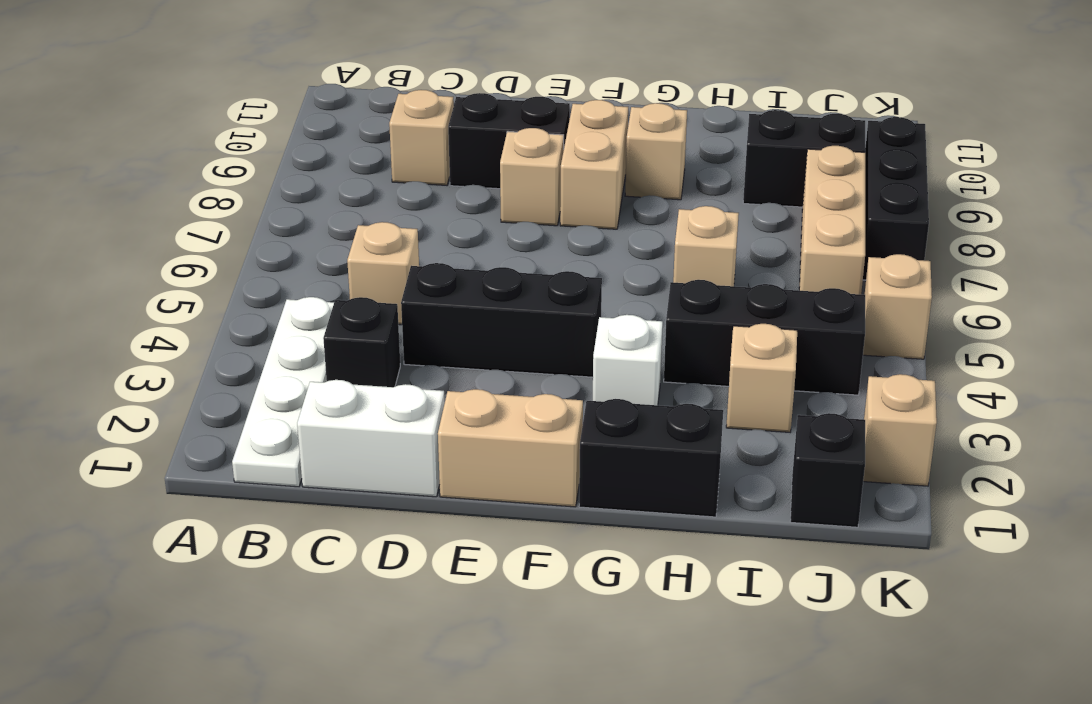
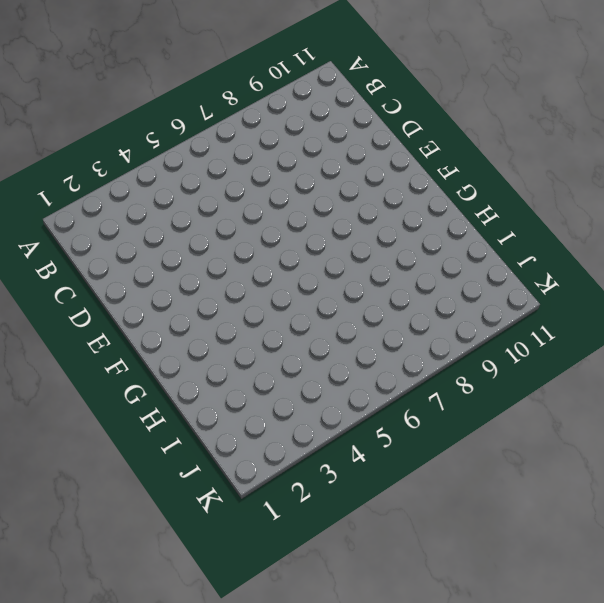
none -> white 1x4 plate [232,297,334,487]
none -> white 1x2 brick [297,380,445,497]
none -> black 1x1 brick [323,297,400,387]

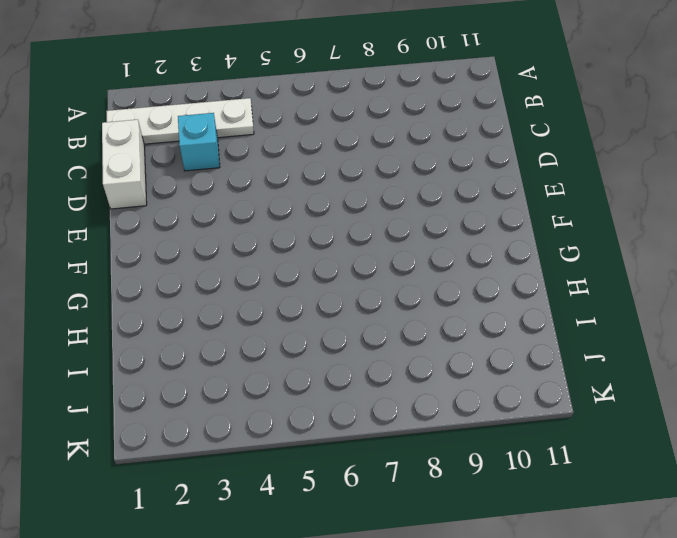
cyan 1x1 brick [178,113,220,171] -> black 1x1 brick [323,297,400,387]
none -> tan 1x1 brick [347,222,419,325]
none -> tan 1x1 brick [389,90,454,185]
none -> black 1x3 brick [401,263,602,377]

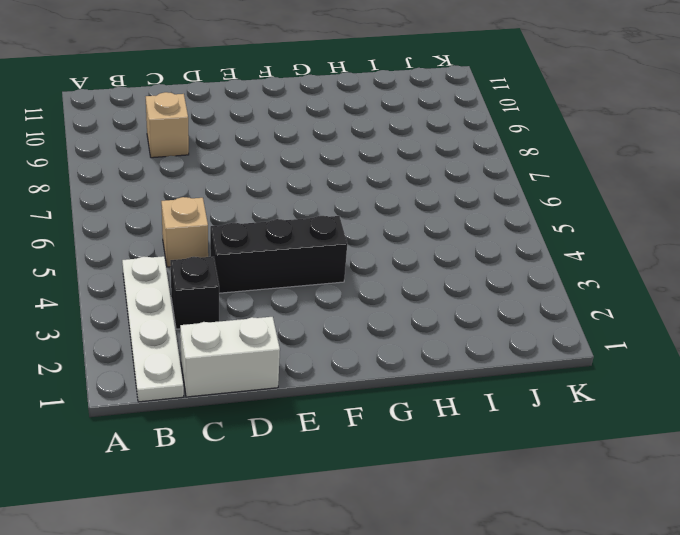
none -> black 1x2 brick [448,93,570,189]
none -> tan 1x2 brick [438,389,583,507]
none -> tan 1x1 brick [500,128,564,226]

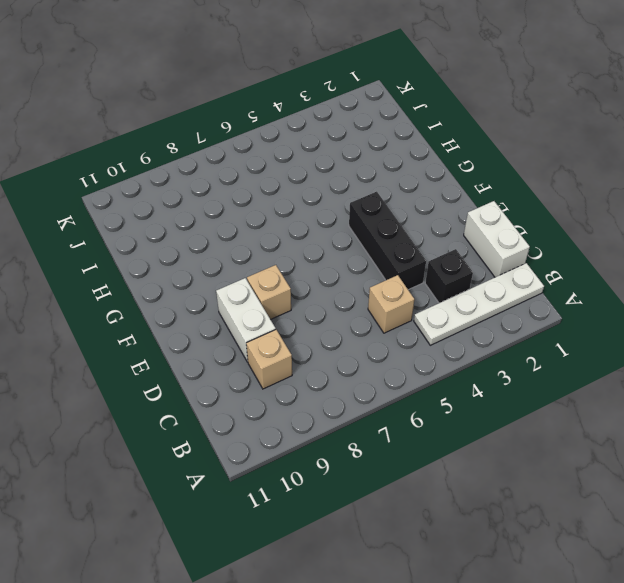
white 1x2 brick [216,278,276,362] -> black 1x2 brick [448,93,570,189]
none -> tan 1x2 brick [438,389,583,507]
none -> tan 1x2 brick [560,100,628,229]
none -> black 1x2 brick [579,399,723,517]

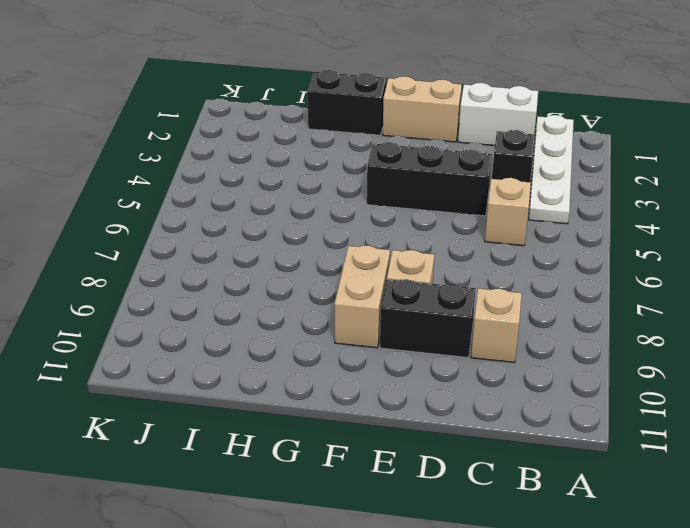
none -> white 1x1 brick [593,315,663,405]
none -> tan 1x1 brick [625,103,687,200]
none -> black 1x3 brick [664,280,865,395]

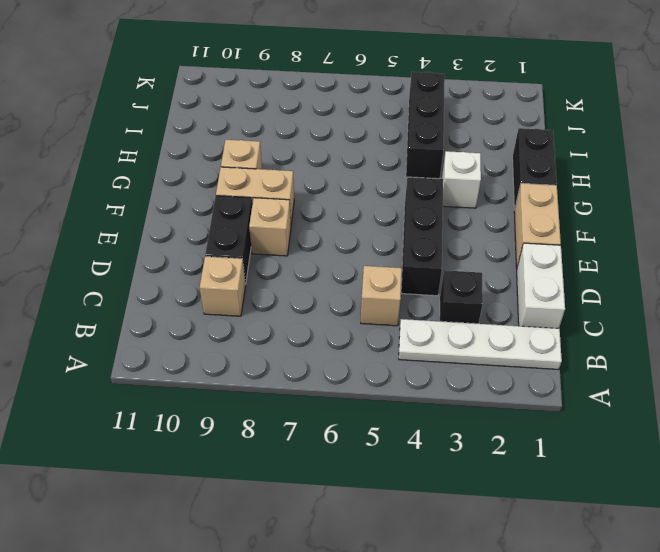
none -> tan 1x1 brick [673,206,739,286]
none -> tan 1x1 brick [726,324,797,432]
none -> black 1x2 brick [743,110,865,207]

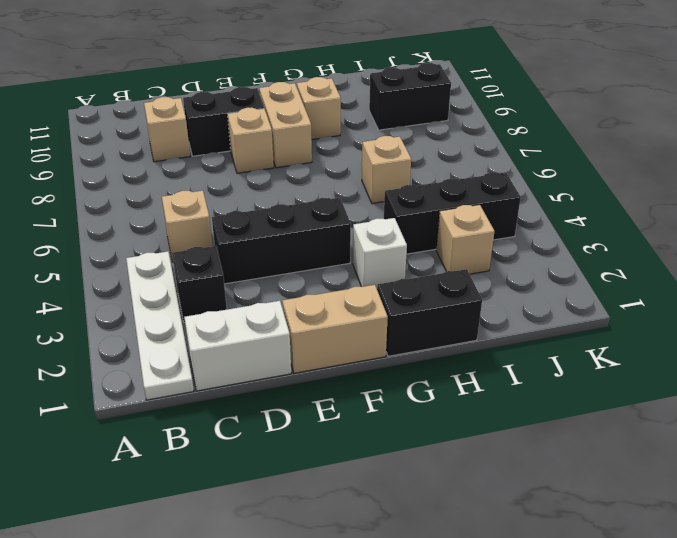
none -> black 1x1 brick [790,413,865,527]
none -> tan 1x3 brick [799,146,865,294]
none -> tan 1x1 brick [863,374,937,486]

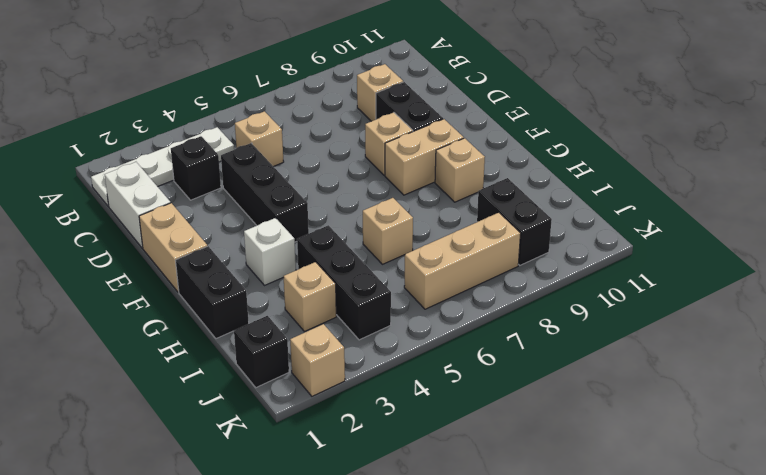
none -> tan 1x1 brick [863,254,932,359]
none -> black 1x3 brick [863,117,929,280]

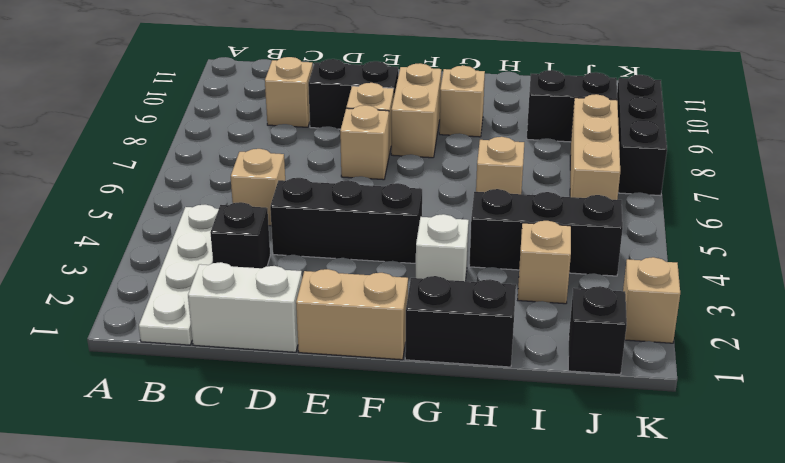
tan 1x1 brick [340,105,389,180] -> tan 1x1 brick moved to [863,254,932,359]

